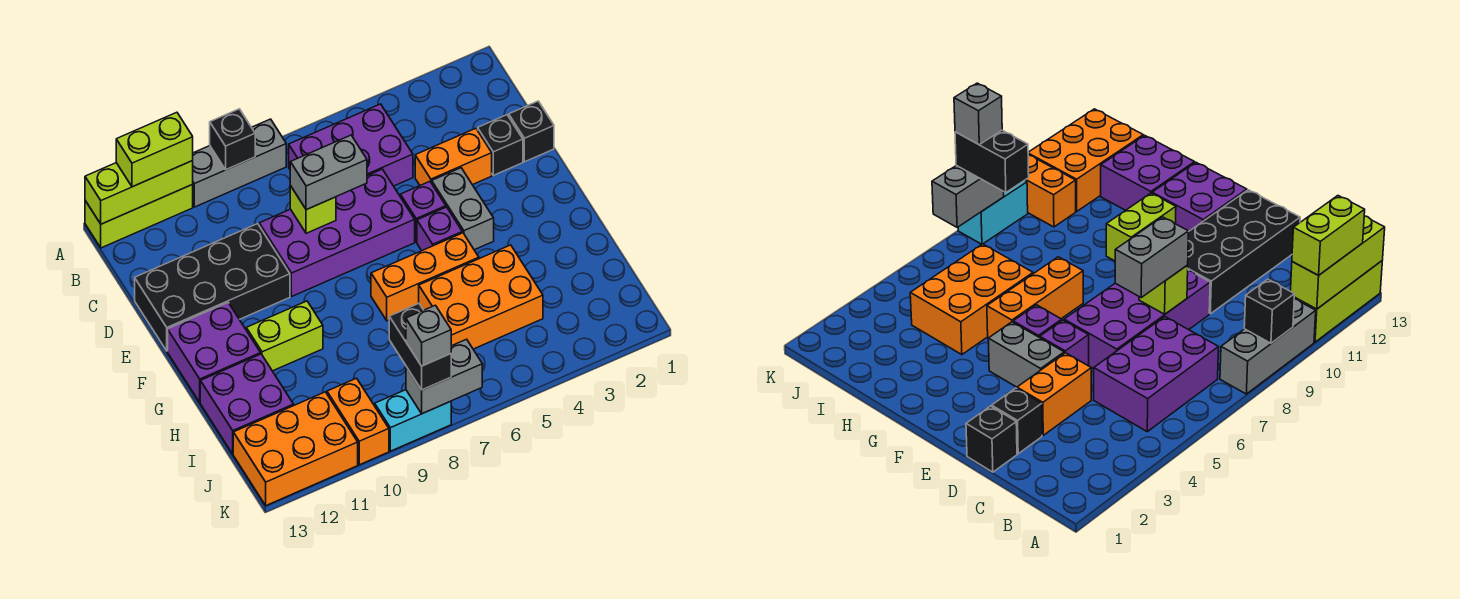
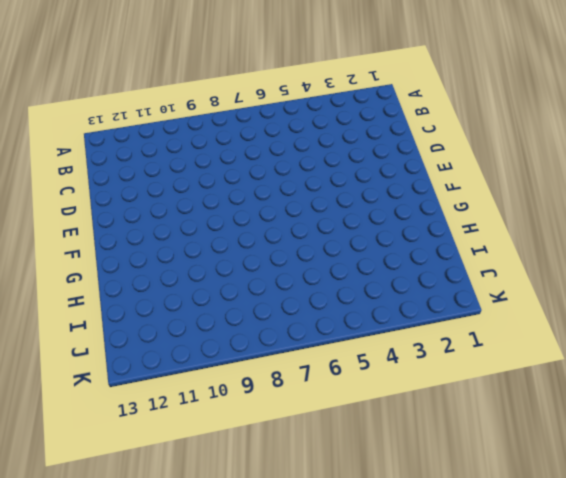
none -> grey 1x3 brick [192,119,286,207]
none -> lime 1x3 brick [85,185,193,248]
none -> purple 2x3 brick [289,104,413,186]

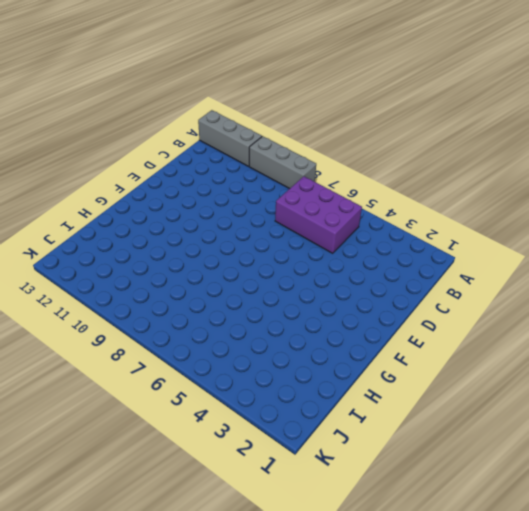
grey 1x3 brick [198,110,262,166] -> lime 1x3 brick [85,185,193,248]
none -> black 1x1 brick [509,101,554,162]
none -> black 1x1 brick [478,115,523,175]
none -> orange 1x2 brick [415,128,492,185]

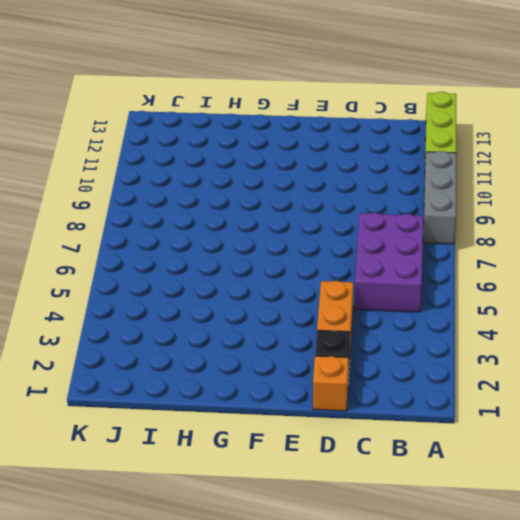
orange 1x1 brick [313,356,349,411] -> black 1x1 brick [509,101,554,162]
none -> purple 2x4 brick [259,169,415,297]
none -> black 2x4 brick [135,224,290,351]
none -> grey 1x2 brick [432,168,494,250]

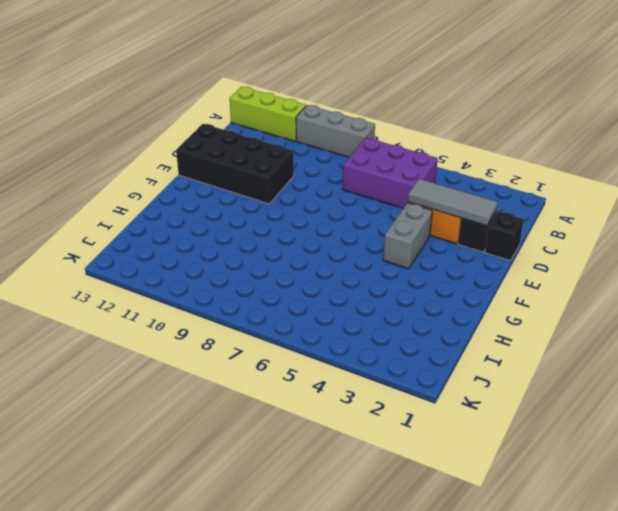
grey 1x3 tile [408,179,498,226] -> none
none -> purple 2x4 brick [259,169,415,297]
none -> purple 1x1 brick [400,181,446,242]
none -> purple 1x1 brick [417,207,462,251]

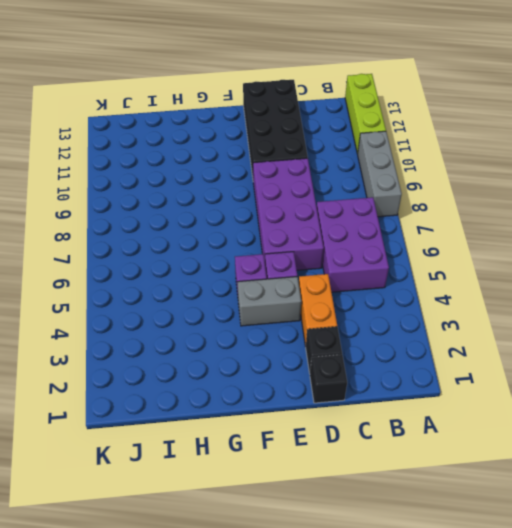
none -> purple 2x2 brick [168,303,261,402]
none -> orange 1x3 brick [371,233,479,321]
none -> lime 1x2 brick [246,301,323,371]

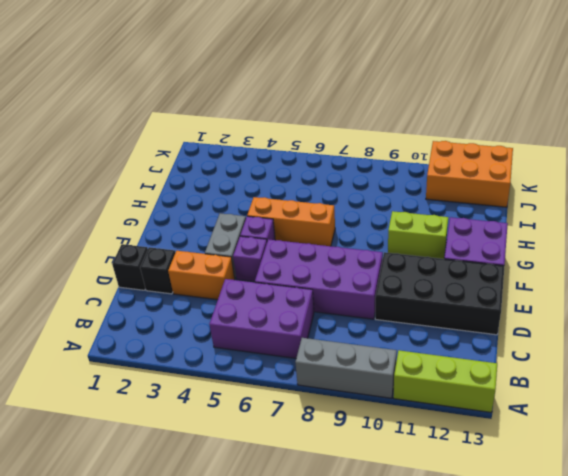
none -> orange 2x3 brick [419,245,543,349]
none -> purple 2x2 brick [200,354,294,454]
none -> orange 1x2 brick [327,378,389,465]

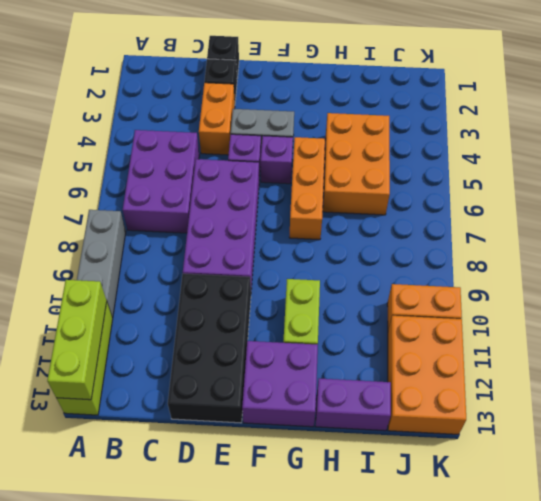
purple 1x2 brick [316,378,391,431] -> purple 2x2 brick [200,354,294,454]
none -> cyan 1x2 brick [375,390,451,451]
none -> black 1x1 brick [210,109,255,170]
none -> lime 1x1 brick [290,186,336,233]

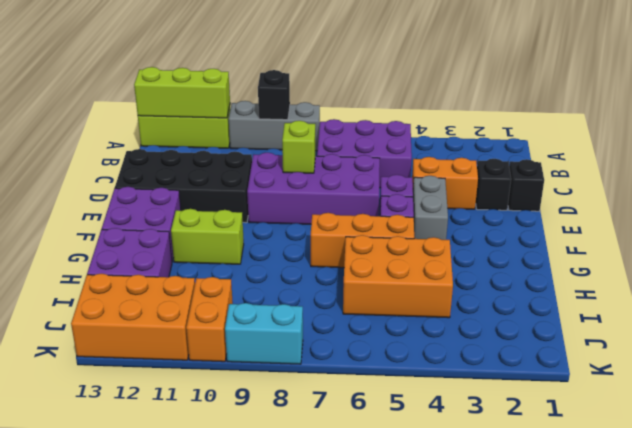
none -> grey 1x2 brick [406,339,482,414]
none -> lime 1x2 brick [116,112,193,187]
none -> grey 1x2 brick [290,135,367,210]

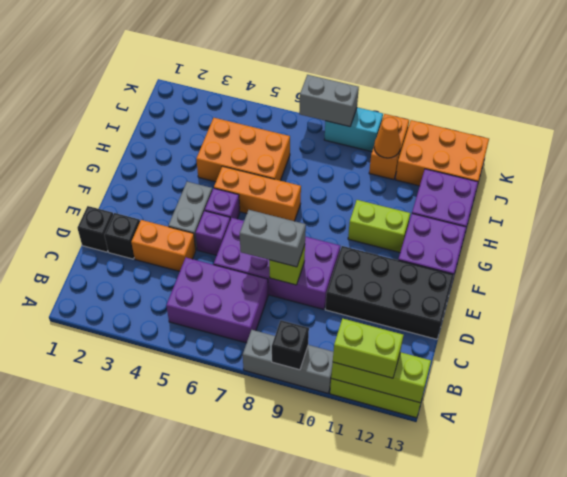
orange 1x1 cone [374,117,401,158] -> none
none -> black 1x2 brick [389,303,451,390]
none -> grey 1x1 brick [406,305,451,366]

